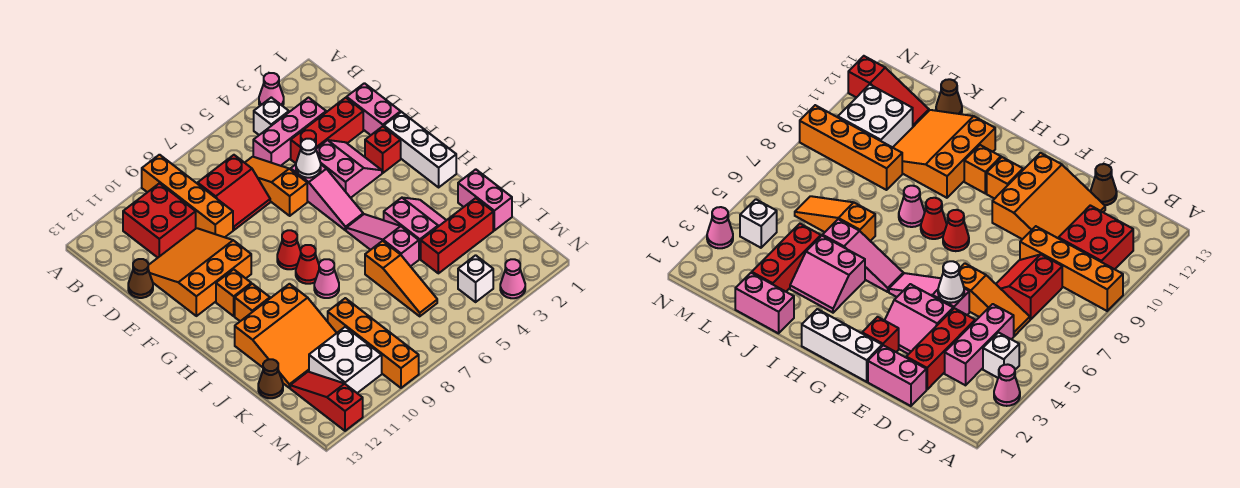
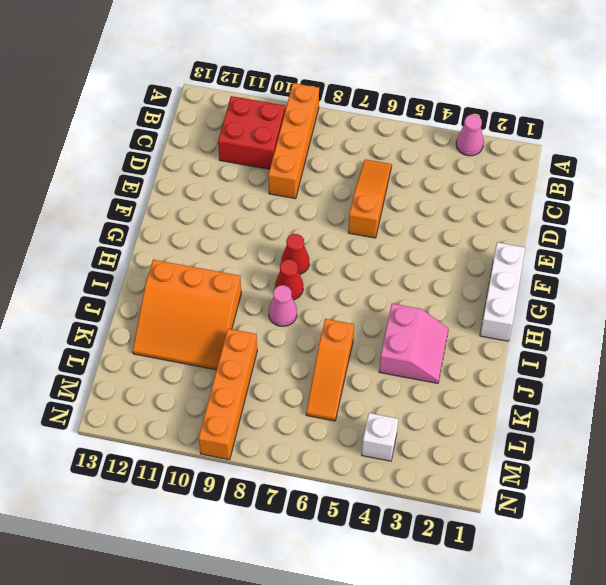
none -> white 1x1 brick [254,97,289,135]
none -> pink 1x3 brick [253,98,326,166]
none -> red 2x2 slope [198,155,270,230]
none -> pink 1x2 brick [347,83,401,135]

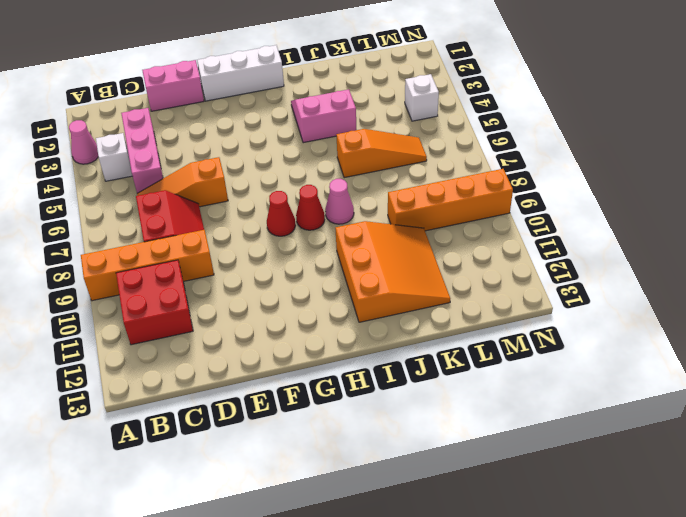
none -> red 1x3 brick [291,98,363,163]
none -> orange 3x3 slope [148,228,251,316]
none -> brown 1x1 cone [128,259,153,298]
none -> pink 2x2 slope [316,140,382,198]

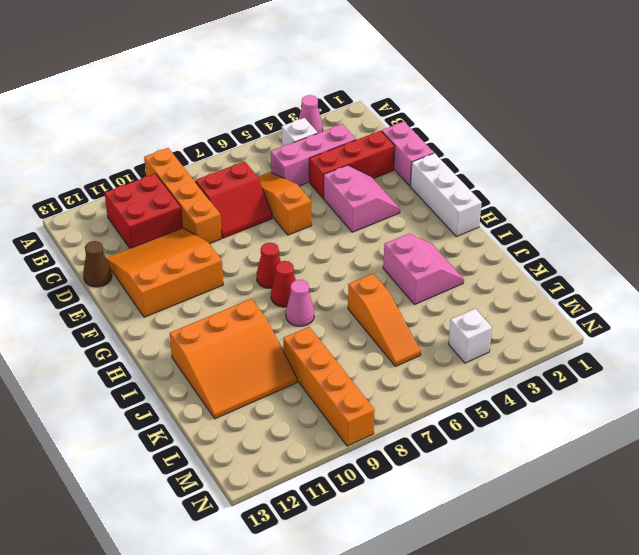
none -> pink 1x3 slope [291,165,363,230]
none -> red 1x1 brick [365,126,401,173]
none -> orange 1x1 brick [216,269,251,316]
none -> pink 1x3 slope [346,214,419,266]

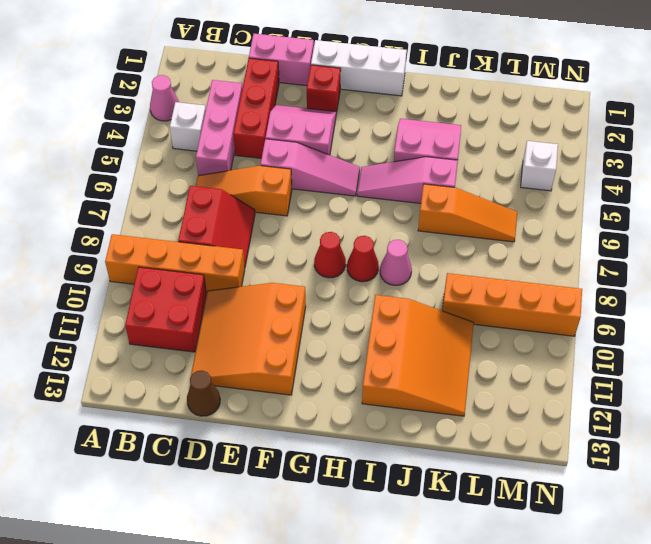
none -> orange 1x1 brick [216,269,251,316]
none -> orange 1x1 brick [235,284,270,321]
none -> pink 1x2 brick [458,169,512,230]
none -> red 1x3 brick [421,198,493,273]

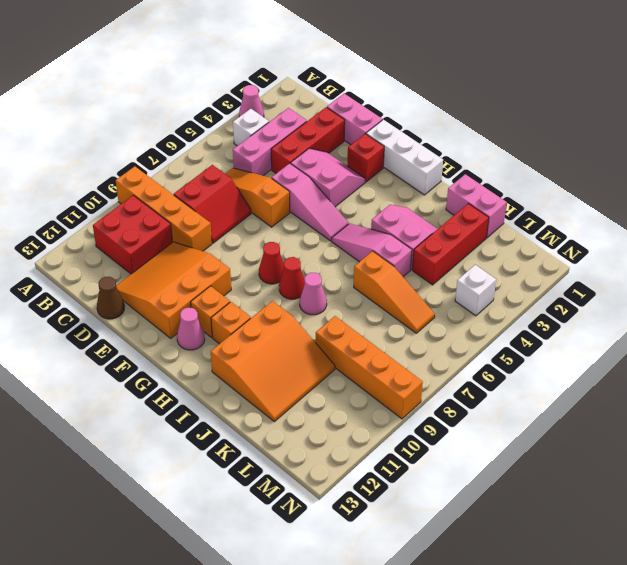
pink 1x1 cone [177,308,205,350] -> pink 1x1 cone moved to [500,259,525,298]
none -> brown 1x1 cone [258,359,283,398]
none -> white 2x2 brick [309,327,382,393]
none -> red 1x3 slope [290,372,363,431]
none -> white 1x1 cone [296,139,321,178]

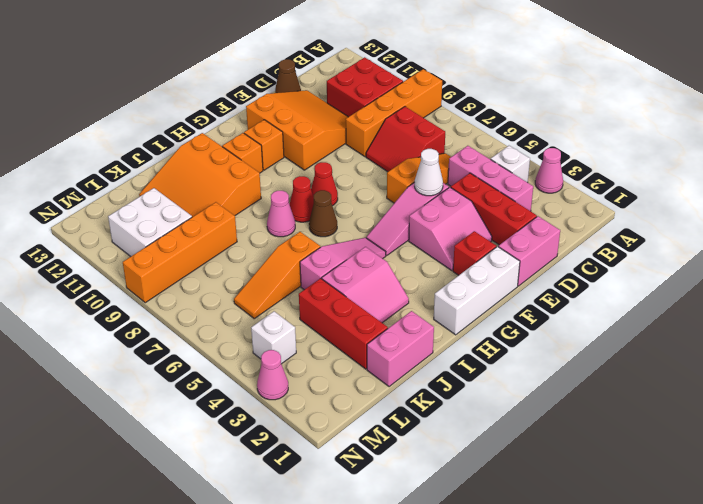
brown 1x1 cone [309,190,337,237] -> brown 1x1 cone moved to [258,359,283,398]
none -> red 1x3 slope [290,372,363,431]

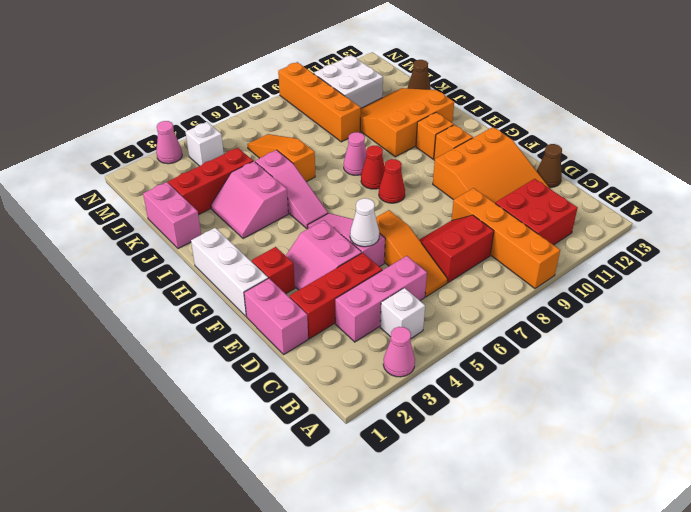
none -> red 1x3 slope [290,372,363,431]

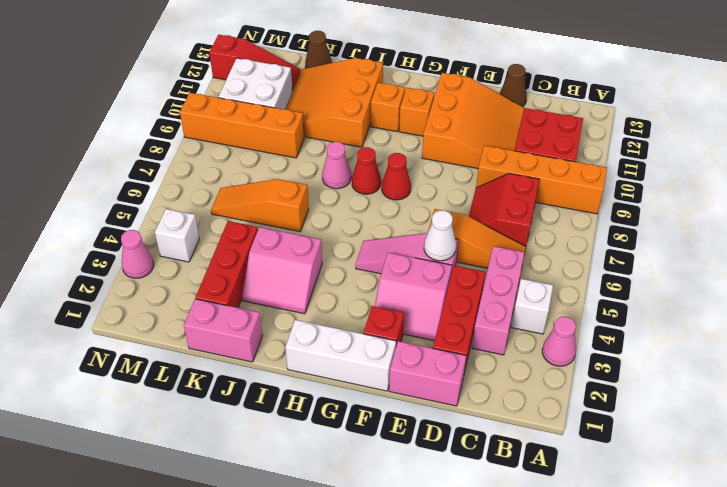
none -> pink 1x3 slope [346,214,419,266]

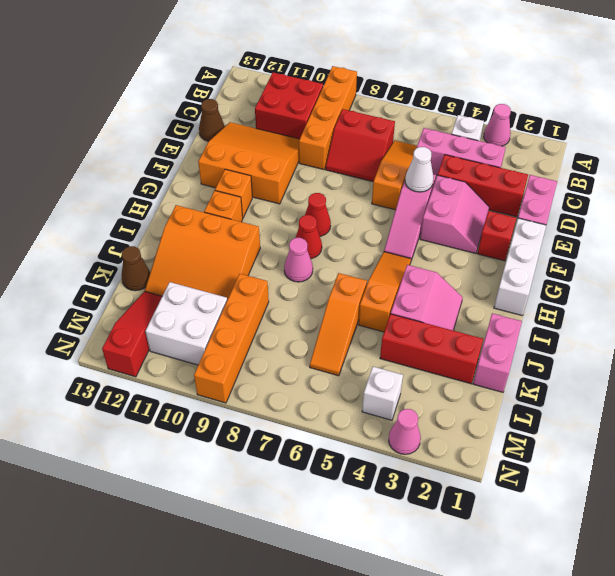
orange 1x3 slope [359,252,411,332] -> pink 1x3 slope [346,214,419,266]

